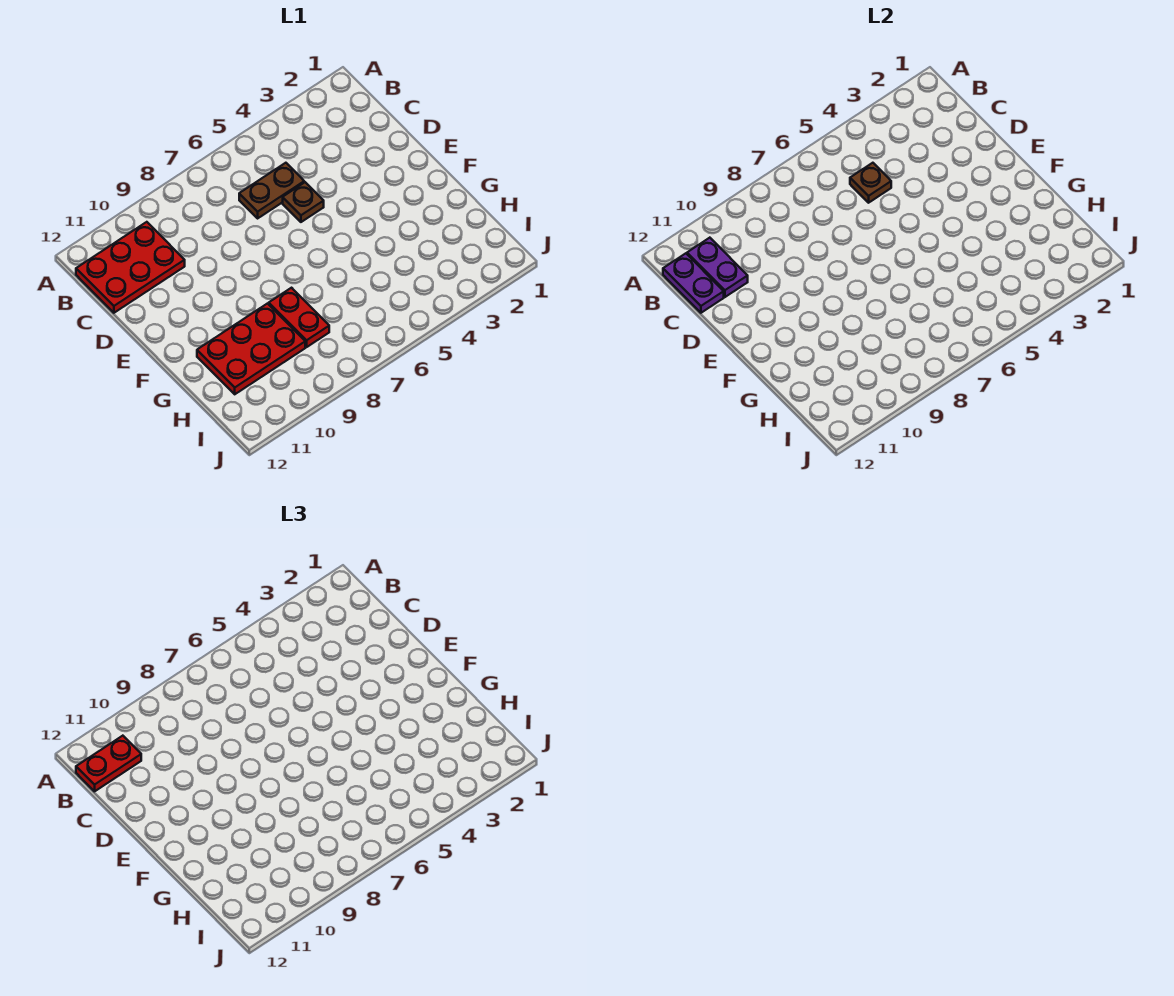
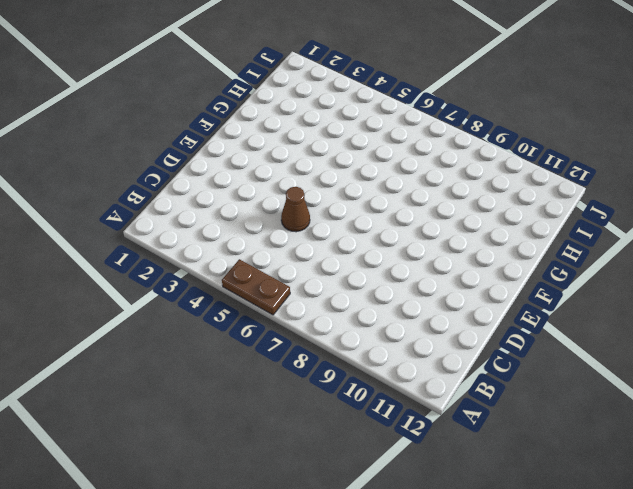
brown 1x2 plate [222,259,290,315] -> brown 1x2 plate moved to [239,163,304,218]
brown 1x1 cone [281,187,310,232] -> brown 1x1 plate [283,182,324,222]
none -> red 2x3 plate [76,222,185,313]
none -> red 1x2 plate [269,288,329,347]

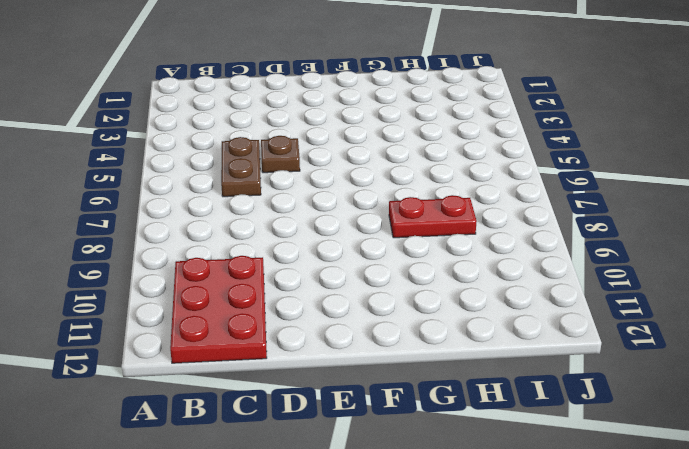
none -> red 2x3 plate [197,304,305,394]
none -> purple 1x2 plate [687,238,748,297]

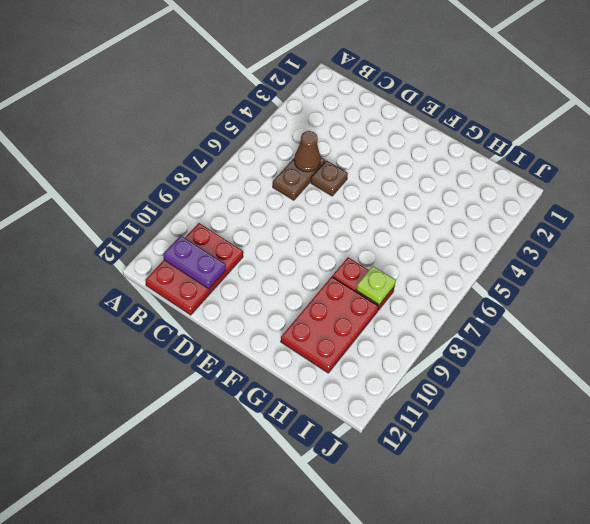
brown 1x1 cone [294,131,321,172] -> brown 1x1 plate [850,163,891,203]
lime 1x1 plate [356,266,396,305] -> none
none -> purple 1x2 plate [663,253,724,313]
none -> red 1x2 plate [76,736,141,791]

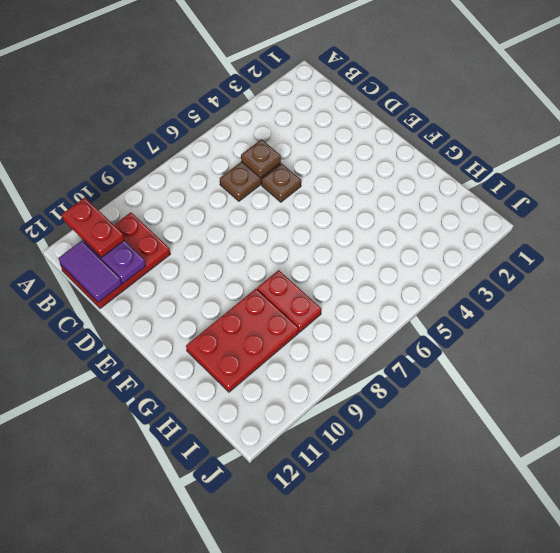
red 1x2 plate [62,198,124,257] -> red 1x2 plate turned to [76,736,141,791]
purple 1x2 tile [58,241,122,302] -> purple 1x2 plate [663,253,724,313]

